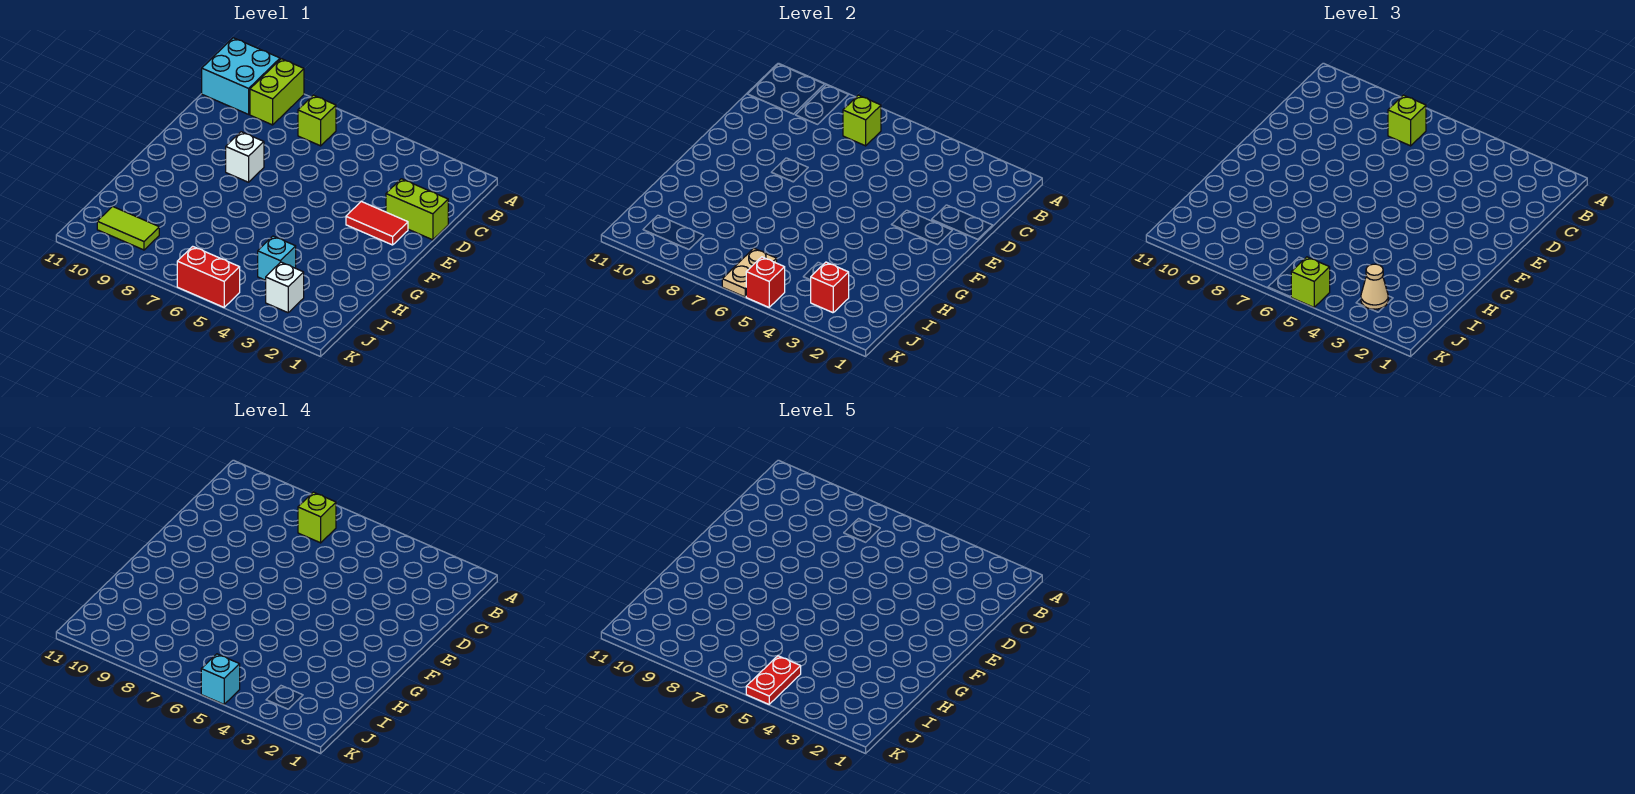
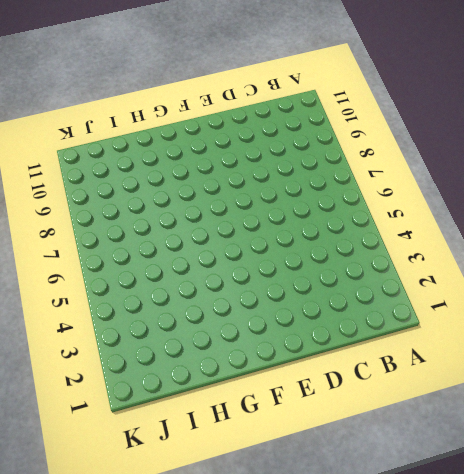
none -> lime 1x2 brick [250,59,304,125]
none -> cyan 2x2 brick [202,38,280,114]
none -> lime 1x1 brick [298,95,336,146]

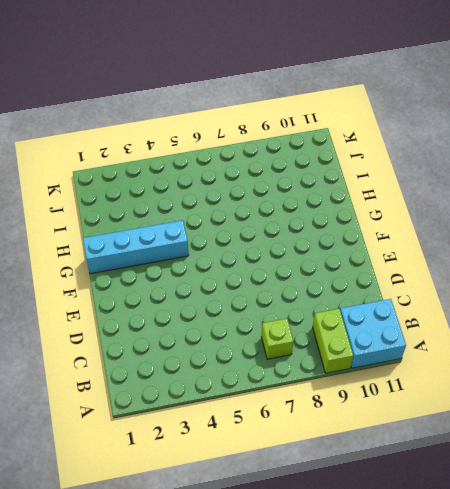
cyan 1x4 brick [83,220,189,274] -> none
none -> lime 1x2 brick [386,179,448,240]
none -> red 1x2 tile [346,202,408,245]
none -> white 1x1 brick [226,132,264,182]

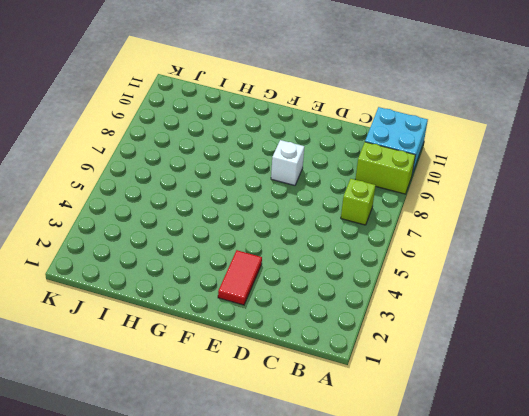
none -> lime 1x2 brick [386,179,448,240]
none -> cyan 1x1 brick [258,236,296,280]
none -> white 1x1 brick [266,262,304,313]

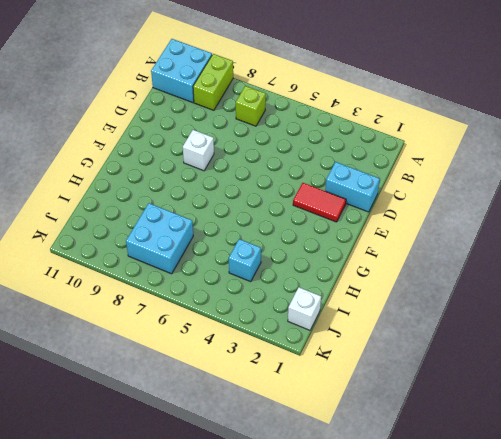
cyan 1x2 brick [325,162,380,212] -> lime 1x2 brick [386,179,448,240]
cyan 2x2 brick [126,203,193,274] -> none
white 1x1 brick [288,287,321,330] -> white 1x1 brick moved to [266,262,304,313]
none -> lime 1x2 tile [97,206,159,250]
none -> red 1x2 brick [177,246,240,307]
none -> lime 1x1 brick [843,95,881,146]

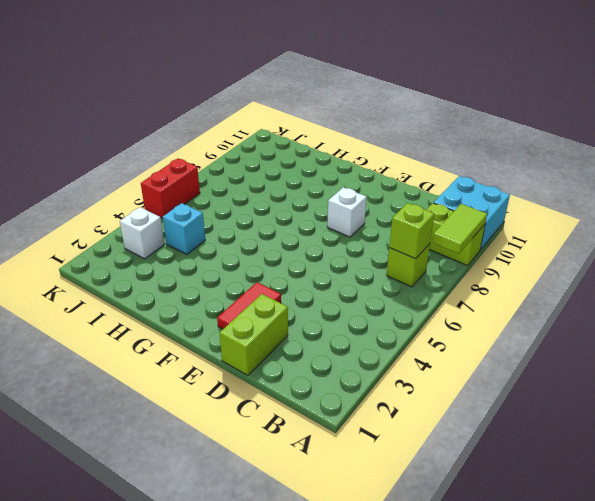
lime 1x2 tile [432,204,487,254] -> lime 1x2 tile moved to [97,206,159,250]
none -> red 1x1 brick [811,262,849,313]
none -> tan 1x2 plate [722,248,777,297]
none -> red 1x1 brick [746,257,785,307]

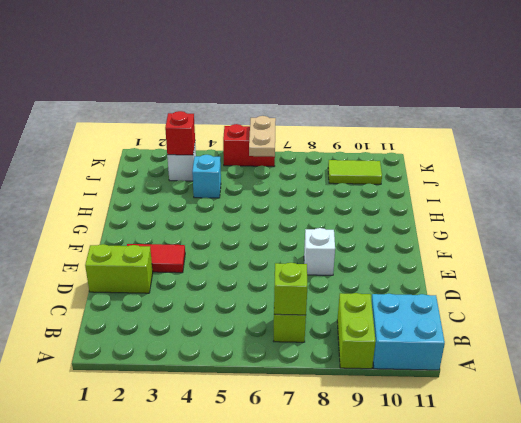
none -> red 1x1 brick [746,257,785,307]
none -> lime 1x1 brick [1388,95,1426,146]
none -> tan 1x1 cone [1361,264,1388,309]

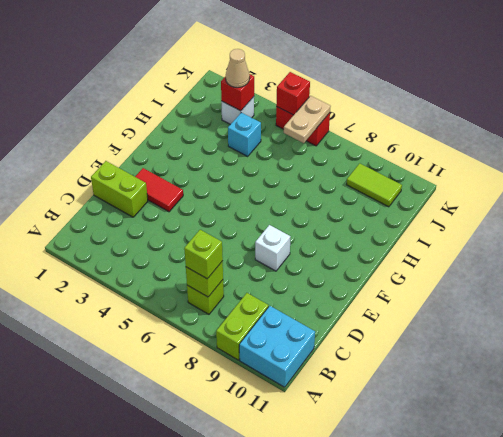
none -> lime 1x1 brick [1291,257,1330,307]
none -> lime 1x1 brick [298,492,336,543]
none -> cyan 1x1 brick [201,654,240,704]

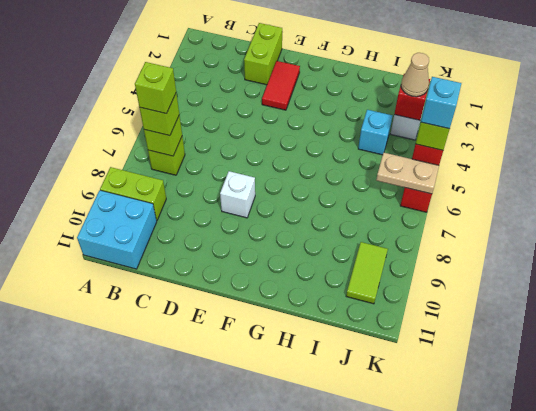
none -> red 1x2 plate [746,656,801,704]

